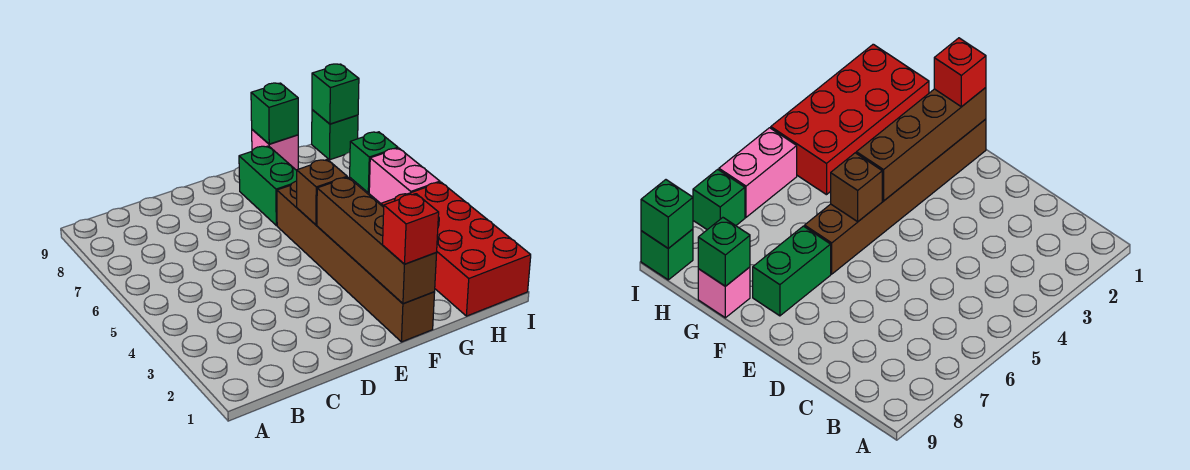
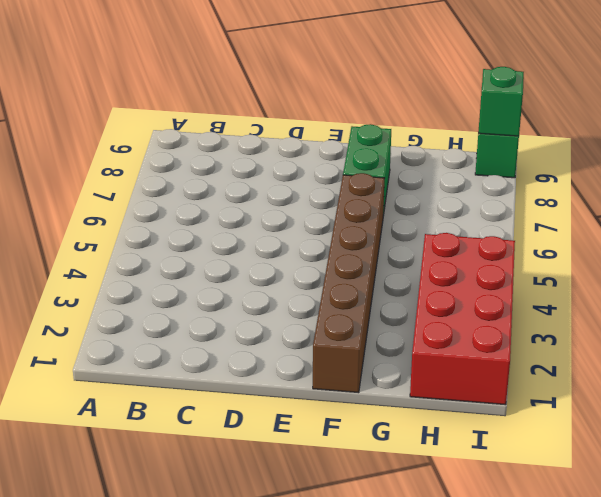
none -> pink 1x1 brick [252,130,298,170]
none -> pink 1x2 brick [369,148,440,203]
none -> green 1x1 brick [350,132,398,193]

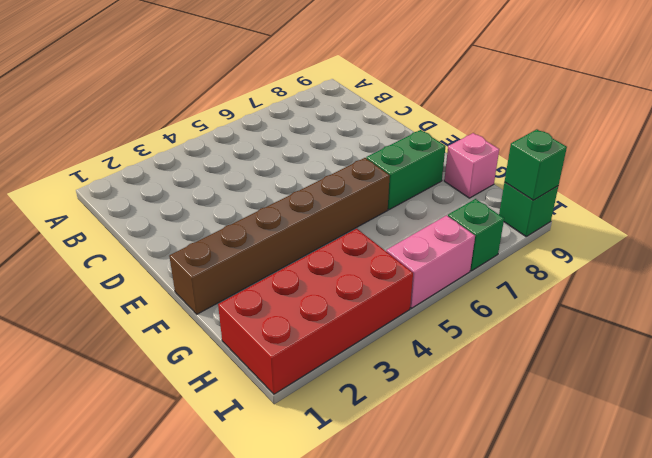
none -> brown 1x4 brick [317,177,437,304]
none -> brown 1x1 brick [297,159,347,225]
none -> green 1x1 brick [251,83,298,144]

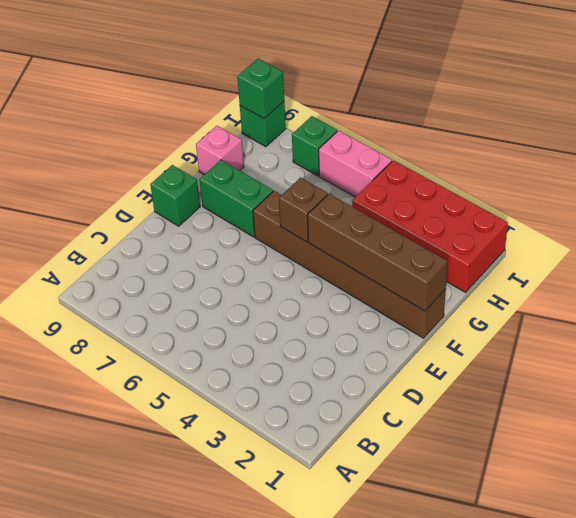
green 1x1 brick [150,165,200,226] -> green 1x1 brick moved to [251,83,298,144]
none -> red 1x1 brick [383,194,439,264]

